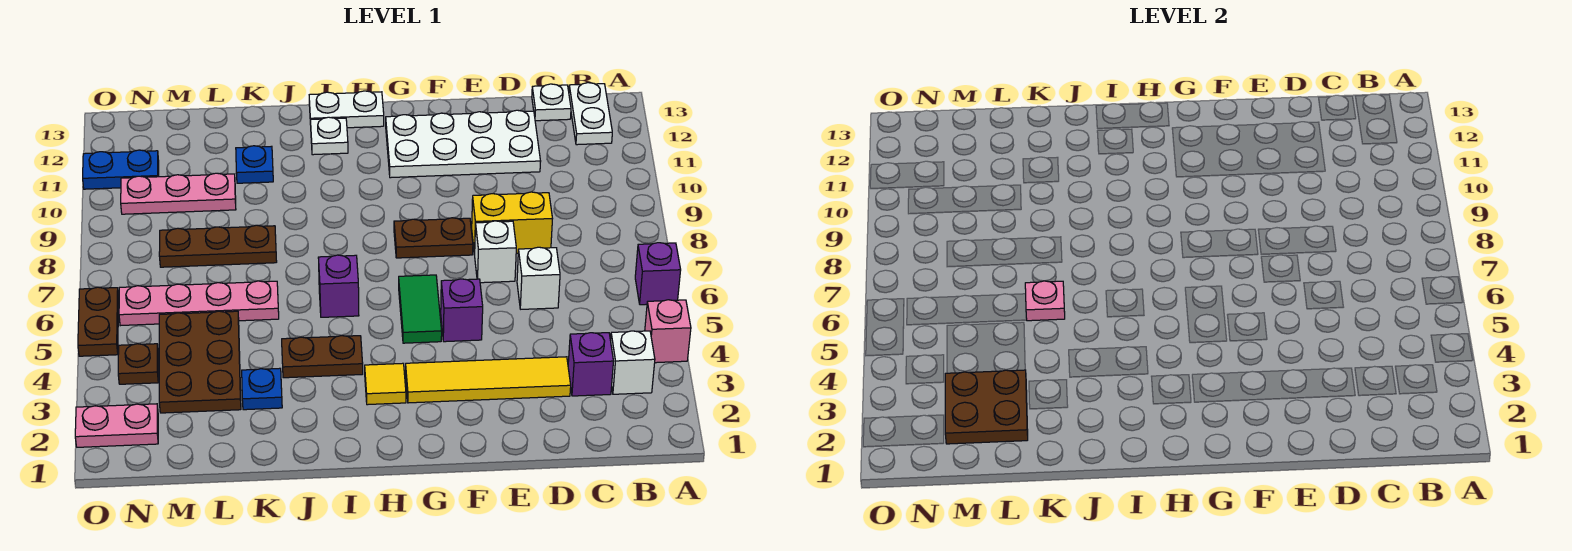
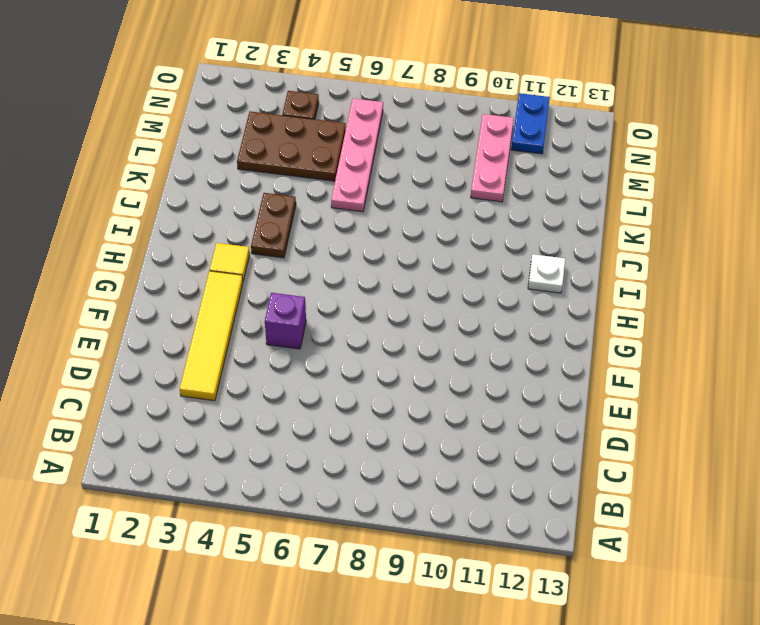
none -> pink 1x1 brick [645,300,691,363]
none -> purple 1x1 brick [635,243,681,305]
none -> white 1x1 brick [611,331,655,394]
none -> white 1x2 plate [569,83,612,145]

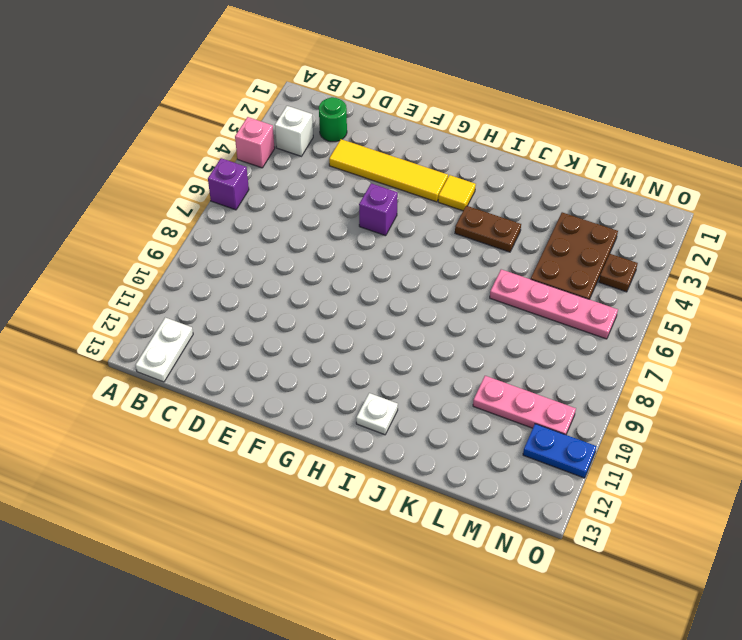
green 1x1 round brick [319,97,347,142] -> none
none -> purple 1x1 brick [568,333,614,396]
none -> white 1x1 plate [532,84,571,121]
none -> white 1x1 brick [517,247,560,309]
none -> yellow 1x2 brick [472,192,552,255]

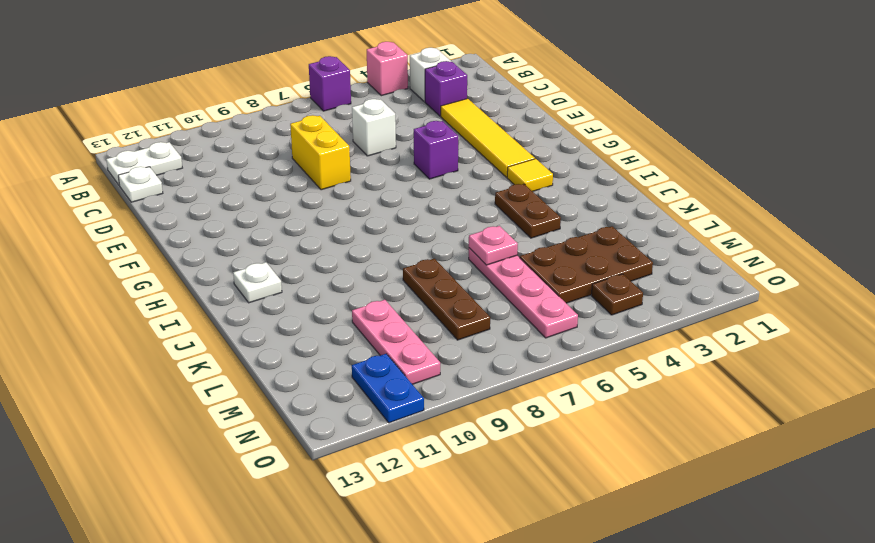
none -> white 2x4 plate [386,110,541,178]
none -> white 1x1 brick [475,221,516,283]
none -> brown 1x2 plate [394,218,473,258]
none -> green 1x2 tile [399,275,442,343]

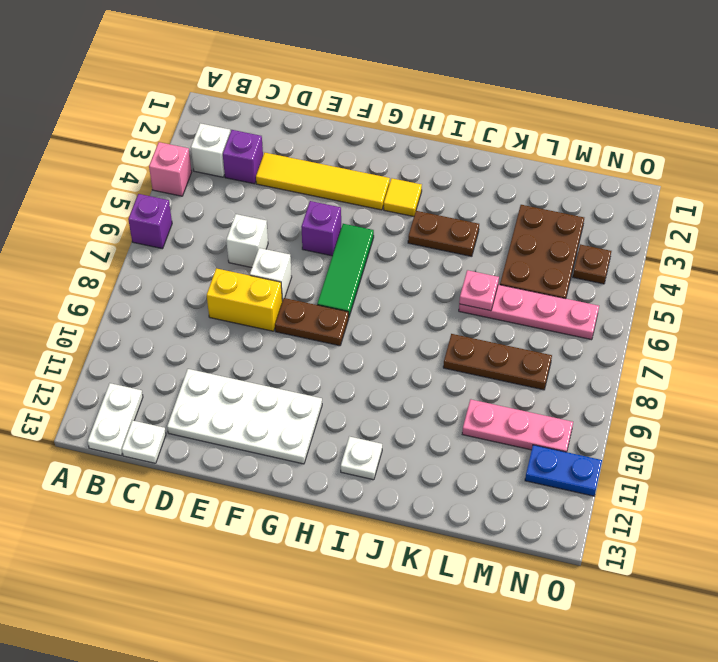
green 1x3 tile [317,224,374,316] -> green 1x2 tile [399,275,442,343]
none -> white 1x2 plate [309,91,384,128]
none -> purple 1x1 brick [318,255,359,317]
none -> blue 1x1 plate [242,368,282,410]
none -> blue 1x1 plate [236,146,273,183]

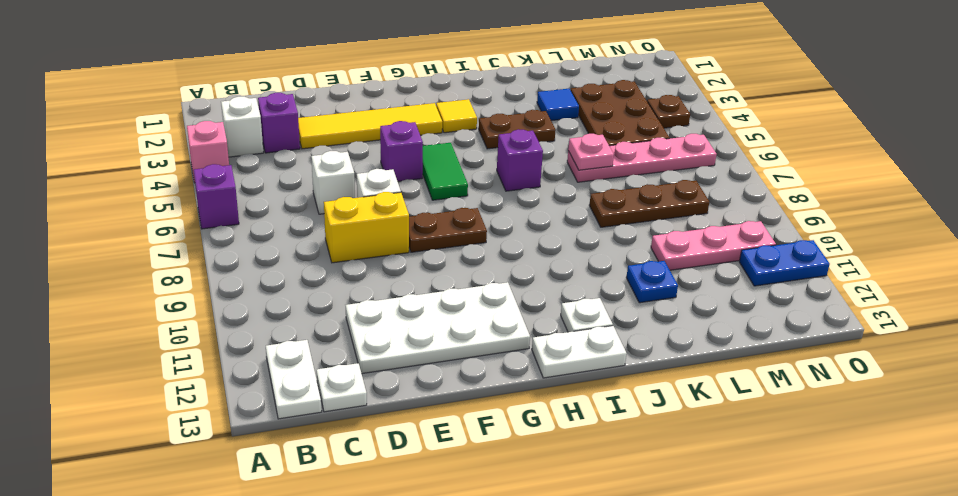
blue 1x1 tile [537,89,579,121] -> blue 1x1 plate [242,368,282,410]
none -> pink 1x2 plate [75,404,158,447]
none -> brown 1x2 plate [78,287,119,356]
none -> brown 2x2 plate [945,370,1028,444]

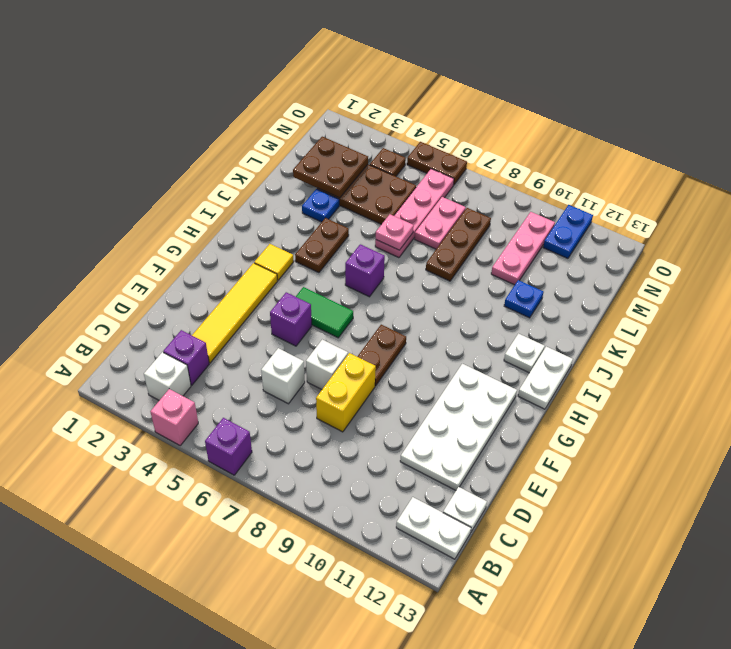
pink 1x2 plate [415,197,466,249] -> pink 1x2 plate moved to [75,404,158,447]

